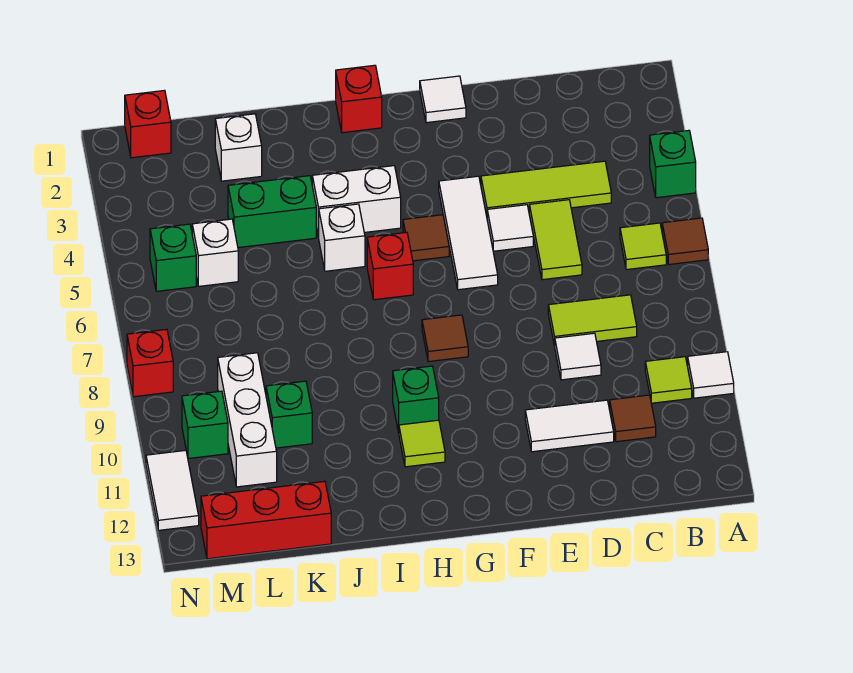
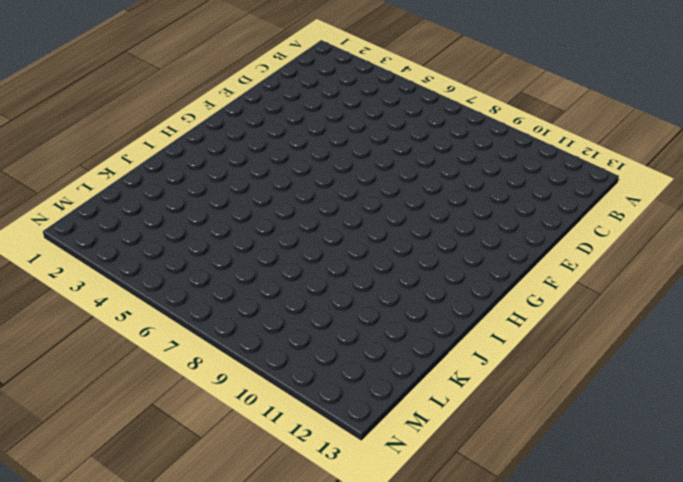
none -> green 1x1 brick [650,130,696,198]
none -> brown 1x1 tile [662,218,708,264]
none -> white 1x1 tile [688,352,734,398]
none -> lime 1x1 tile [620,223,666,270]

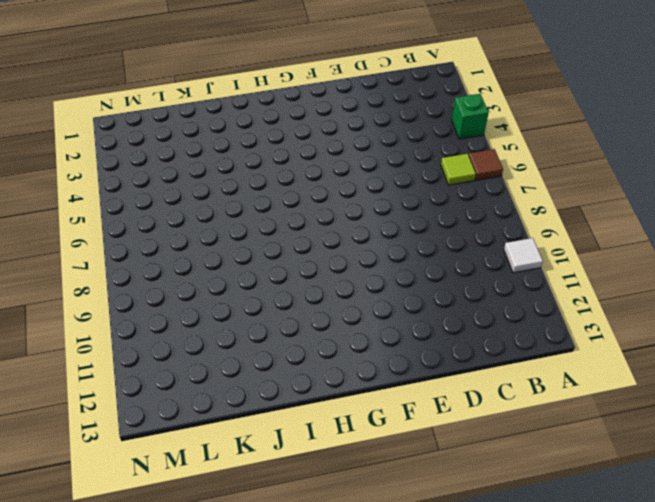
none -> lime 1x1 tile [645,357,692,403]
none -> lime 1x3 tile [481,161,611,216]
none -> lime 1x2 tile [548,295,637,346]
none -> brown 1x1 tile [610,395,656,442]

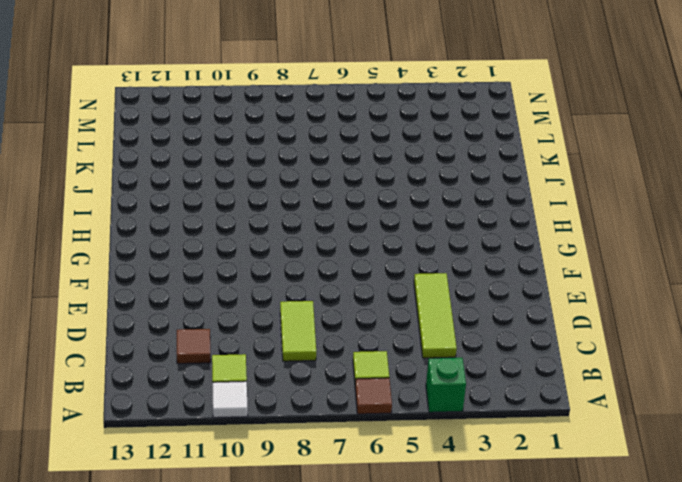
none -> lime 1x2 tile [529,200,582,280]
none -> white 1x1 tile [555,333,601,380]
none -> white 1x2 tile [525,400,614,452]
none -> white 1x1 tile [487,205,533,251]

